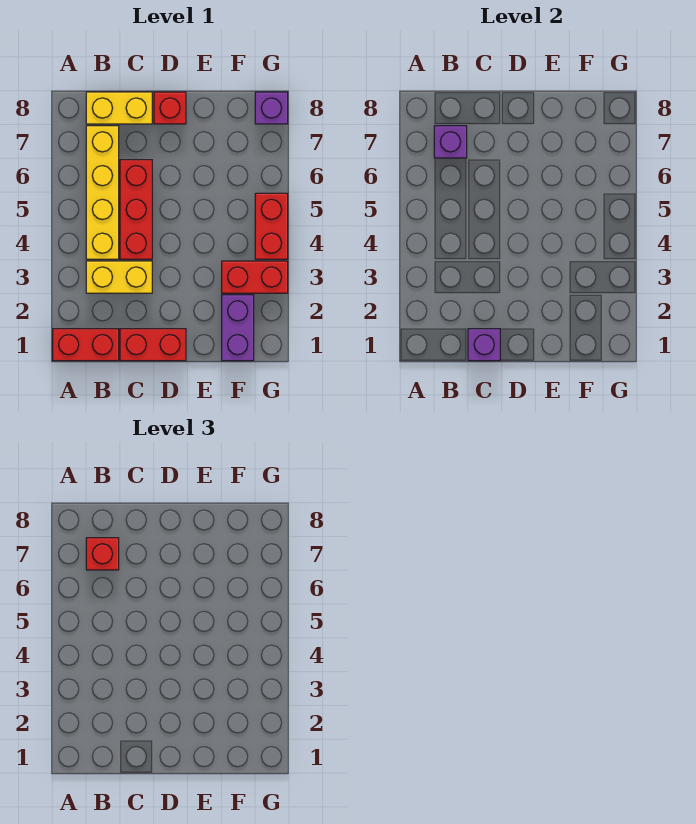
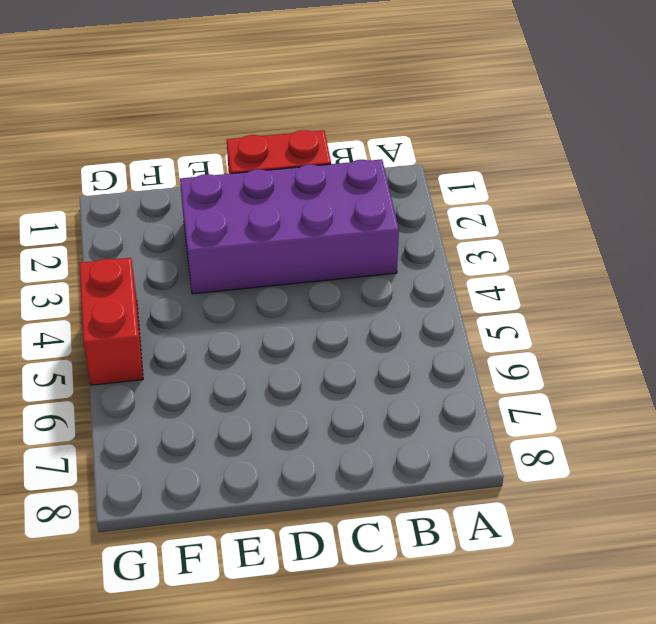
purple 2x4 brick [180,159,399,294] -> yellow 1x2 brick [86,261,152,293]
none -> red 1x2 brick [53,329,119,361]
none -> yellow 1x4 brick [86,126,119,259]
none -> yellow 1x2 brick [86,92,152,124]

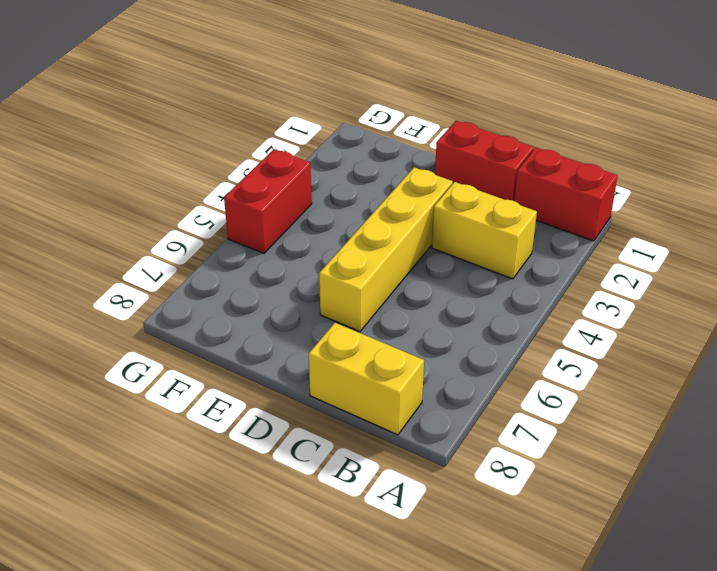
yellow 1x4 brick [319,167,453,331] -> yellow 1x4 brick moved to [86,126,119,259]
none -> red 1x3 brick [120,160,152,259]
none -> red 1x1 brick [154,92,186,124]
none -> purple 1x2 brick [222,295,254,361]

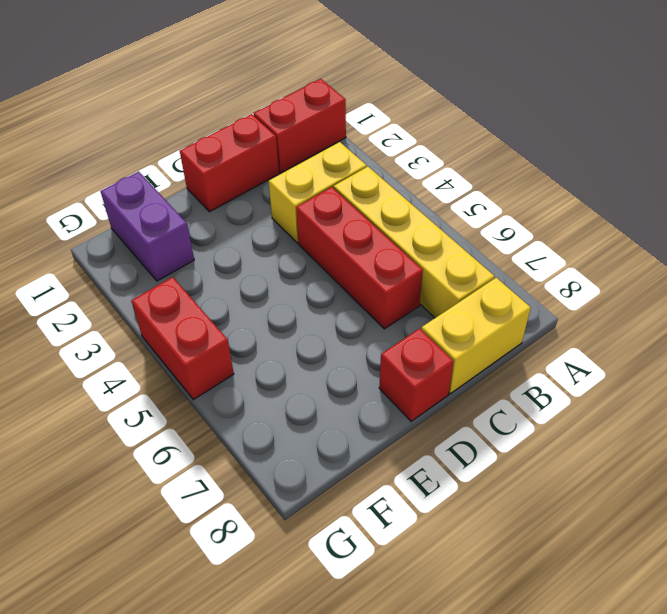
none -> red 1x2 brick [222,261,288,293]
none -> purple 1x1 brick [255,92,288,124]
none -> purple 1x1 brick [434,126,467,158]

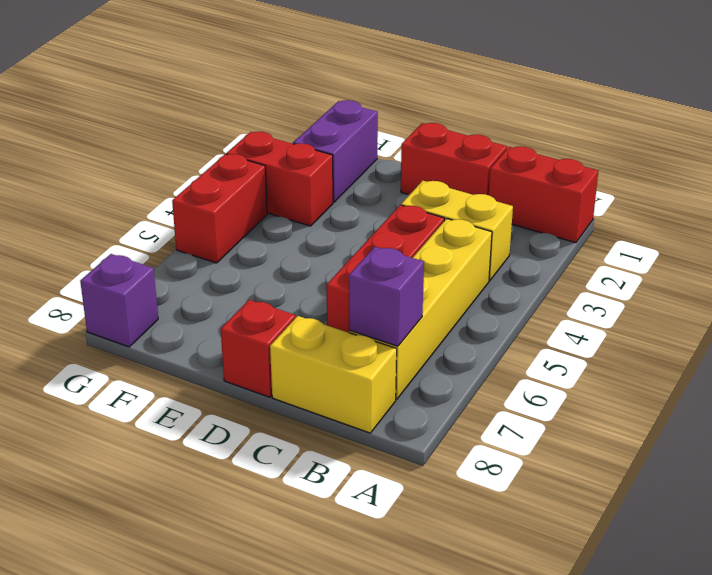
none -> purple 1x1 brick [468,329,500,361]
none -> red 1x1 brick [86,538,119,570]

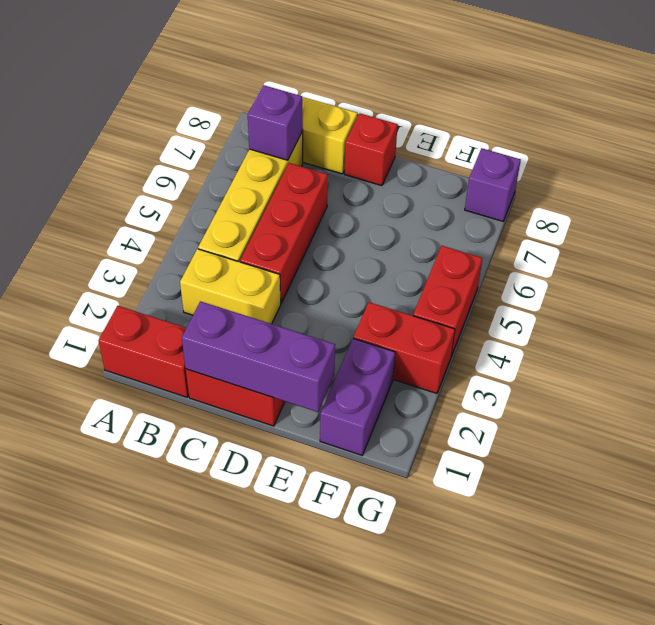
purple 1x3 brick [182,301,335,412] -> purple 1x1 brick [468,329,500,361]
none -> red 1x1 brick [86,538,119,570]

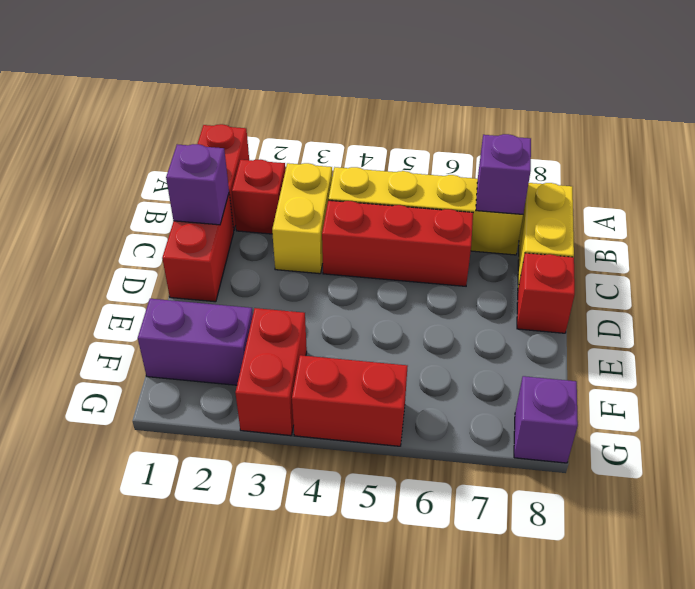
red 1x1 brick [232,160,285,234] -> red 1x1 brick moved to [86,538,119,570]

